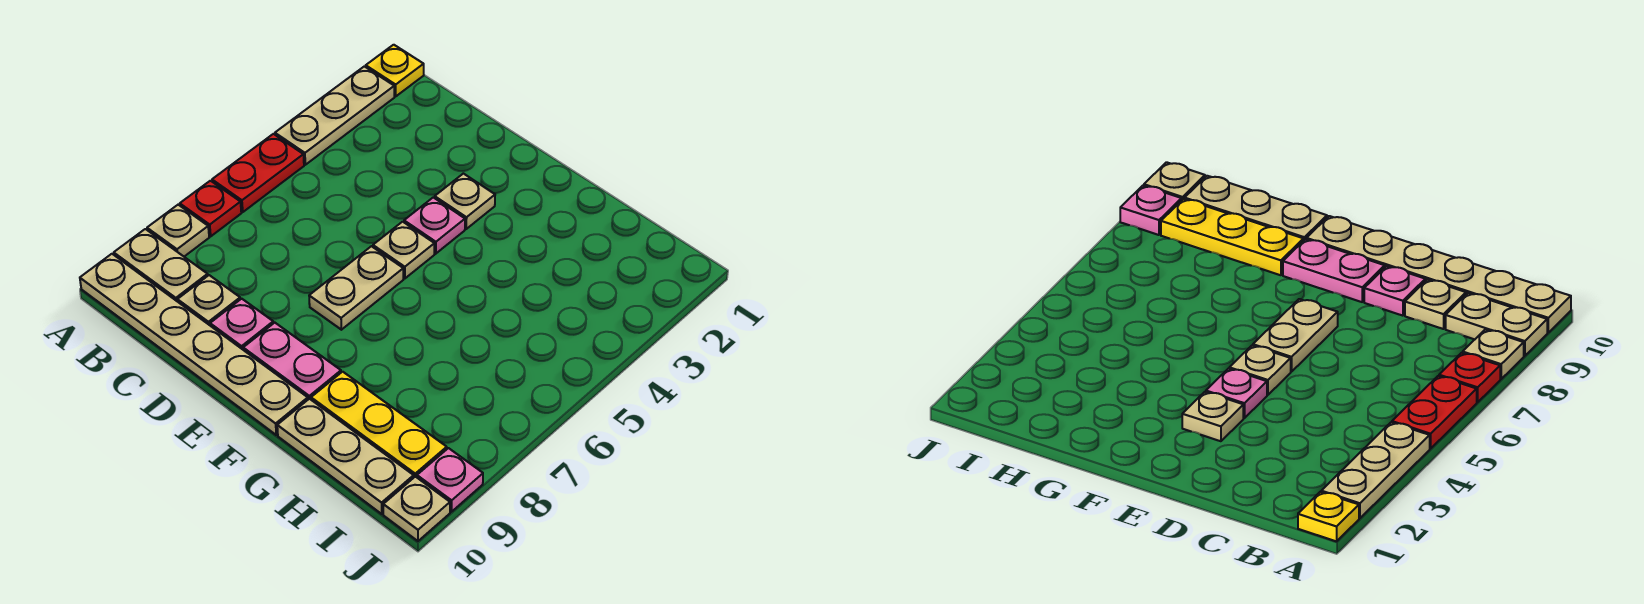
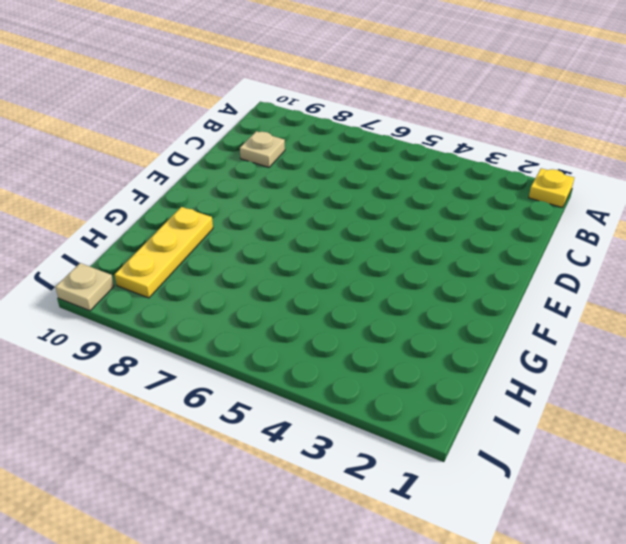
none -> tan 1x3 plate [275,66,394,165]
none -> red 1x2 plate [212,134,304,212]
none -> red 1x1 plate [180,181,241,236]

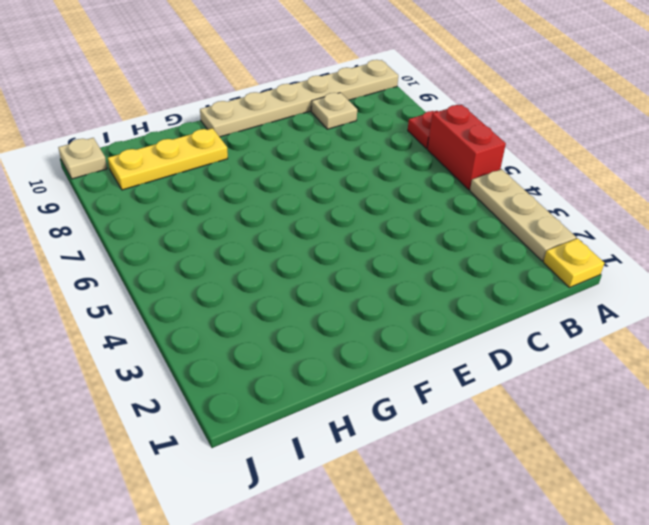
red 1x2 brick [427,105,506,190] -> red 1x2 plate [212,134,304,212]
none -> tan 1x1 plate [147,205,209,257]
none -> tan 1x2 plate [114,229,208,302]
none -> pink 1x1 plate [210,299,273,349]

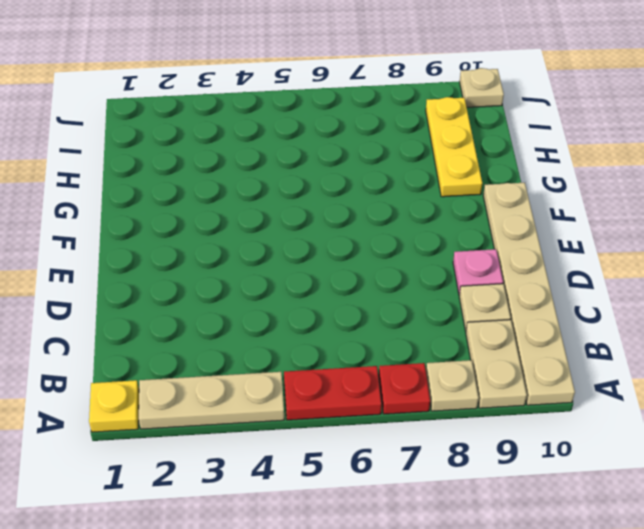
none -> tan 1x1 plate [435,174,495,229]
none -> pink 1x1 plate [404,197,465,254]
none -> tan 1x1 plate [373,222,434,279]

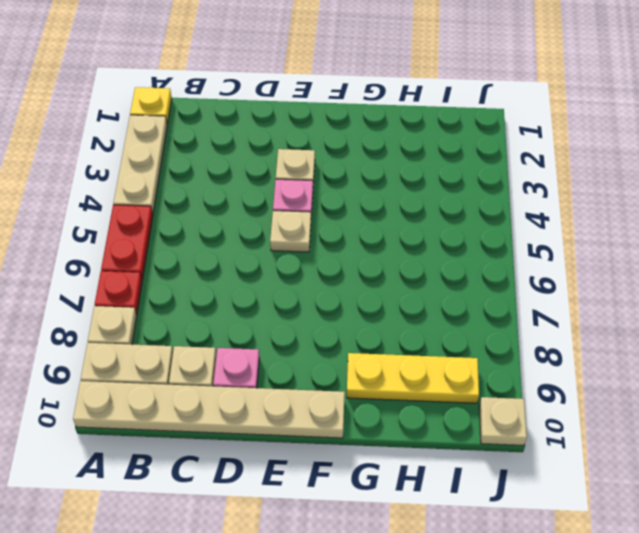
none -> tan 1x2 plate [309,246,403,330]
none -> pink 1x2 plate [243,323,341,399]
none -> tan 1x3 plate [277,399,414,514]

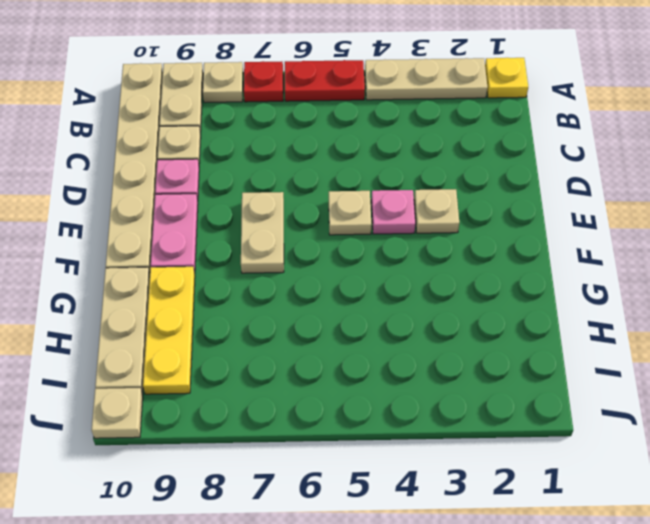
tan 1x2 plate [241,192,284,273] -> tan 1x2 plate turned to [309,246,403,330]
none -> pink 1x1 plate [417,448,483,512]

